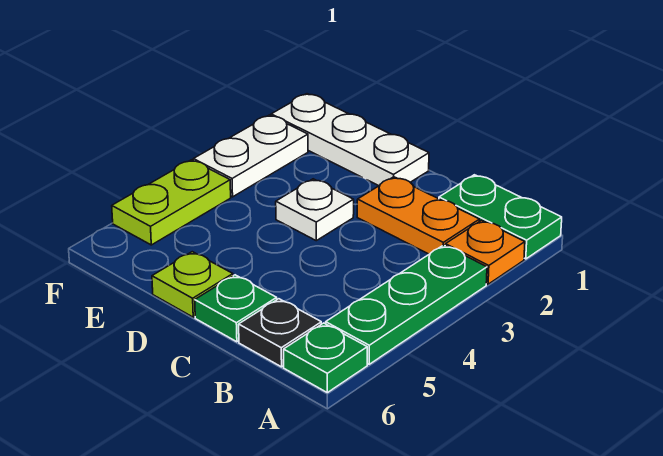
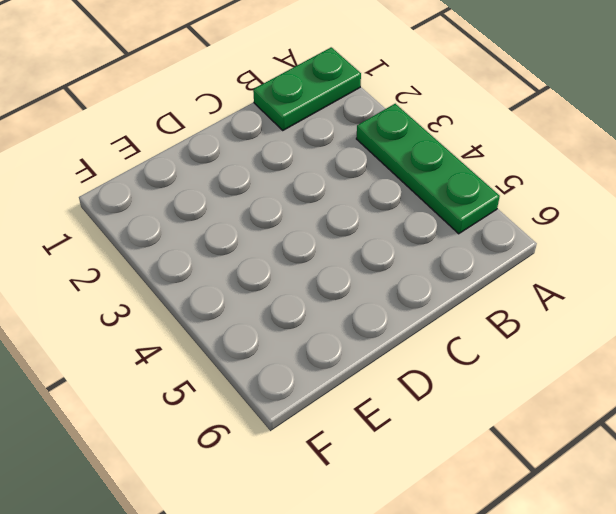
none -> orange 1x1 plate [445,220,525,284]
none -> green 1x1 plate [284,323,367,393]
none -> orange 1x2 plate [357,177,480,254]

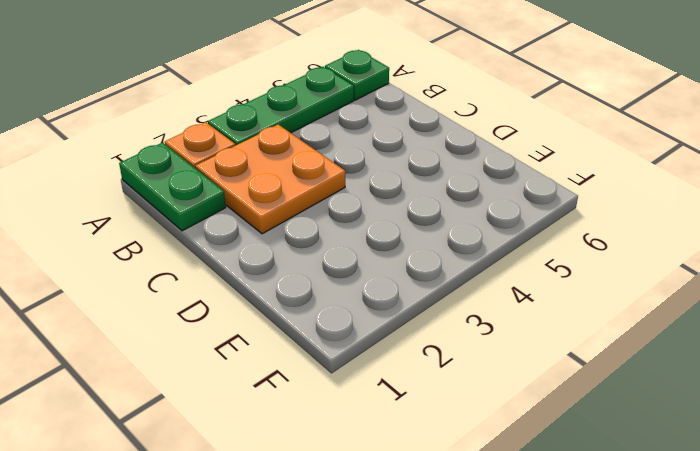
orange 2x2 plate [195,125,345,234] -> orange 1x2 plate [357,177,480,254]
none -> black 1x1 plate [239,299,321,367]
none -> green 1x1 plate [195,275,277,342]
none -> white 1x3 plate [271,94,429,186]

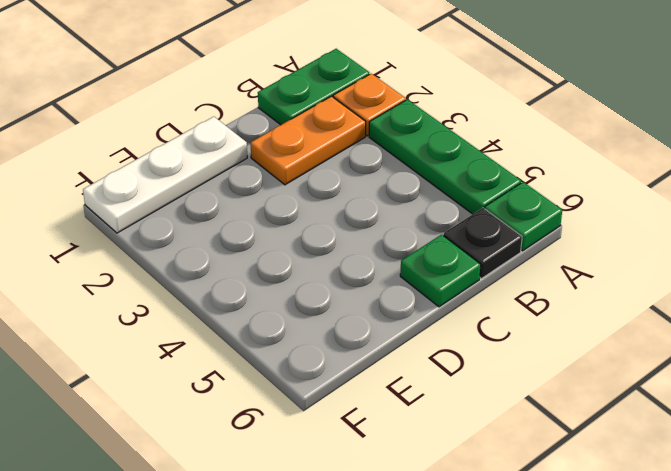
none -> white 1x1 plate [276,179,354,241]
none -> lime 1x1 plate [152,252,233,317]
none -> white 1x2 plate [193,115,308,197]

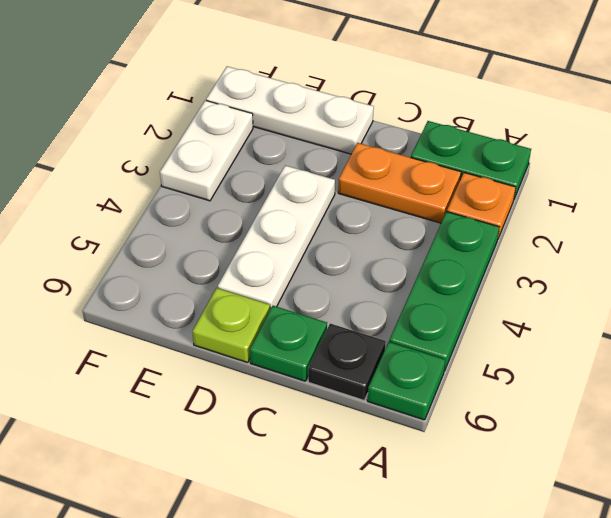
white 1x3 plate [218,165,335,309] -> white 1x1 plate [276,179,354,241]
none -> lime 1x2 plate [112,160,231,245]

